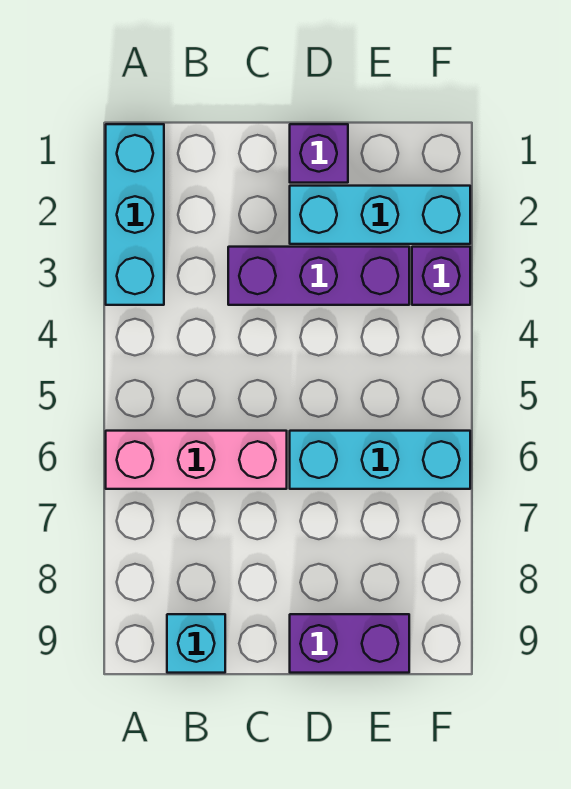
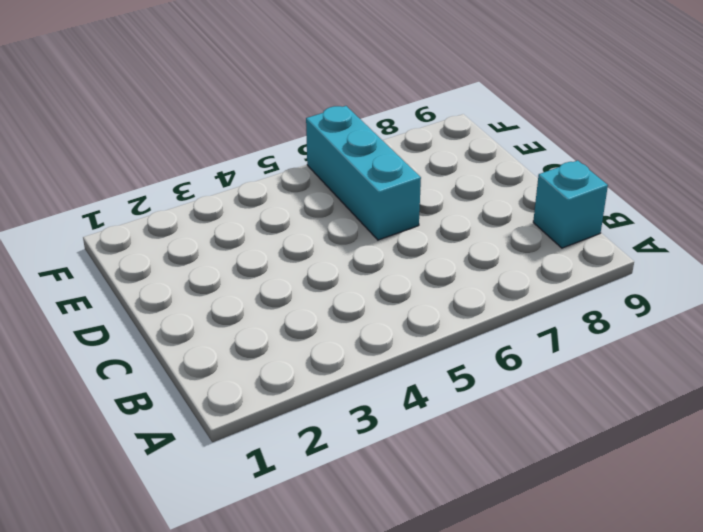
none -> cyan 1x3 brick [106,124,164,305]
none -> pink 1x3 brick [106,431,287,489]

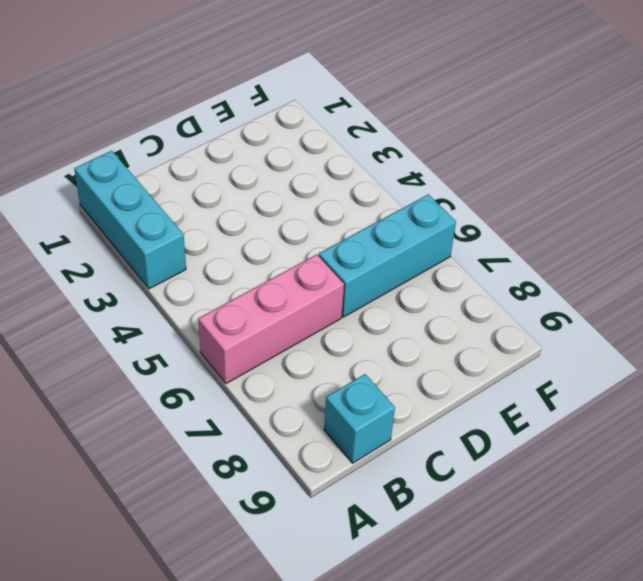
none -> purple 1x3 brick [228,247,409,305]
none -> purple 1x1 brick [290,124,348,183]

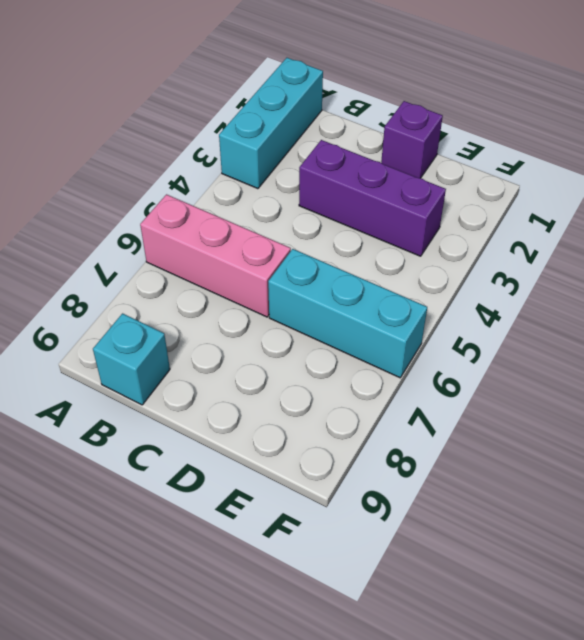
none -> cyan 1x3 brick [290,186,470,244]
none -> purple 1x2 brick [290,614,409,673]

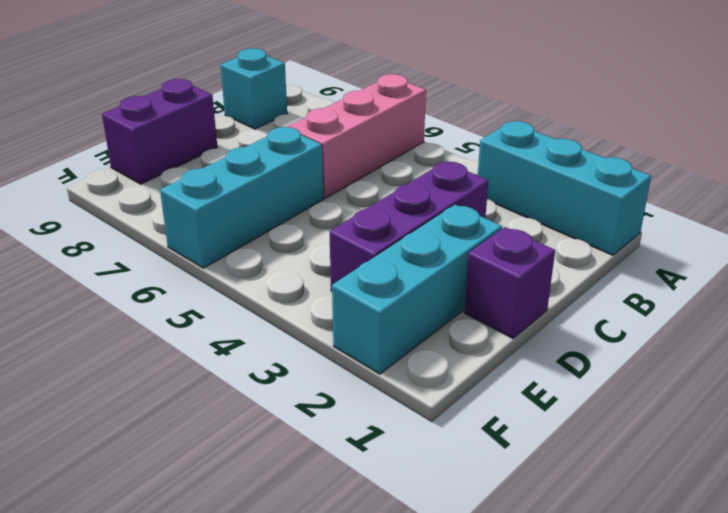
none -> purple 1x1 brick [412,247,470,305]

